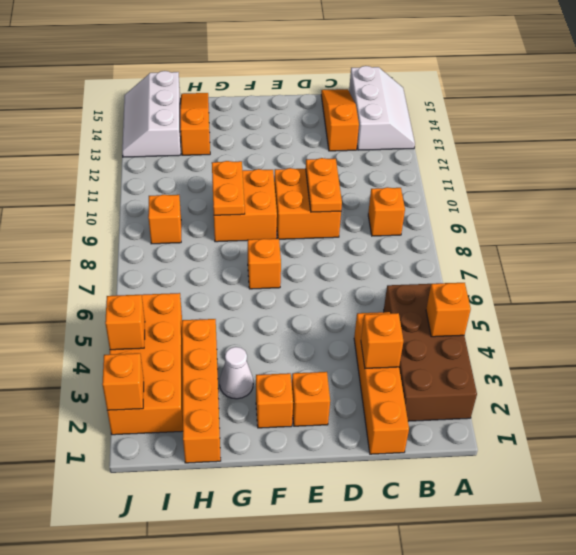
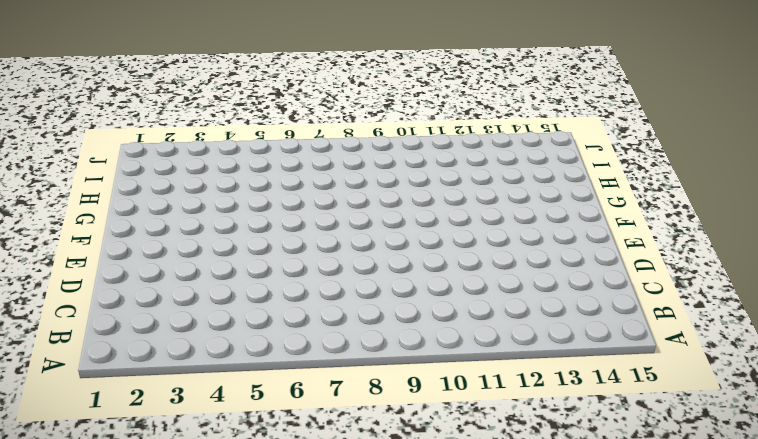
none -> brown 2x4 brick [384,283,477,421]
none -> white 2x3 slope [349,66,415,150]
none -> orange 1x1 brick [368,187,405,236]

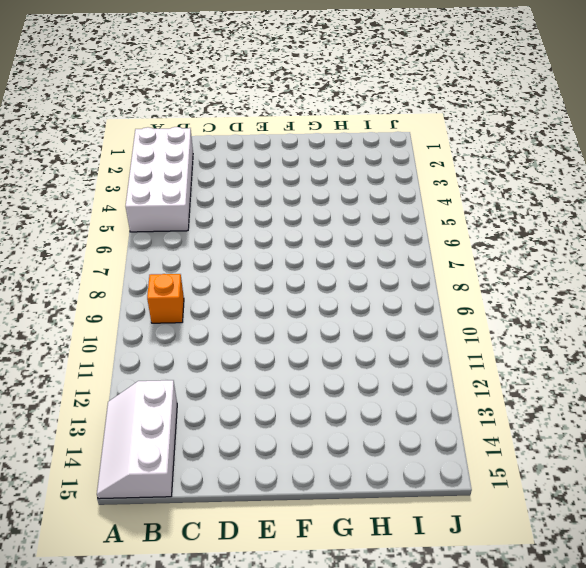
white 2x4 brick [126,127,193,232] -> brown 2x4 brick [384,283,477,421]
none -> orange 1x4 brick [354,312,409,454]
none -> orange 1x3 slope [321,89,359,151]
none -> orange 2x2 brick [274,168,341,239]

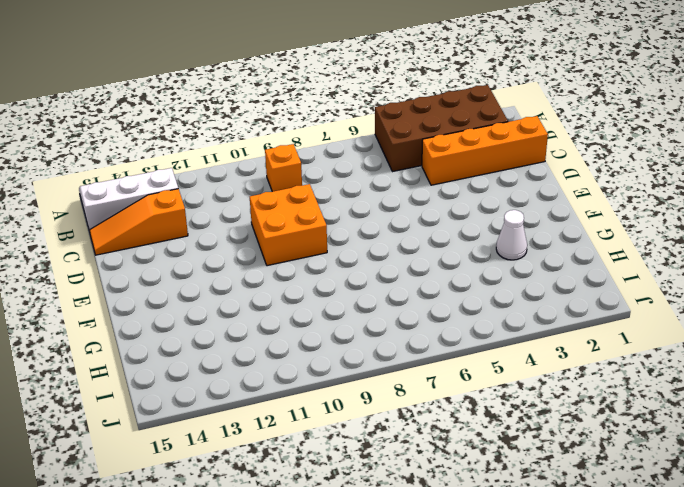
none -> orange 1x1 brick [292,372,330,426]
none -> orange 1x1 brick [256,373,293,428]
none -> orange 1x1 brick [248,239,281,289]

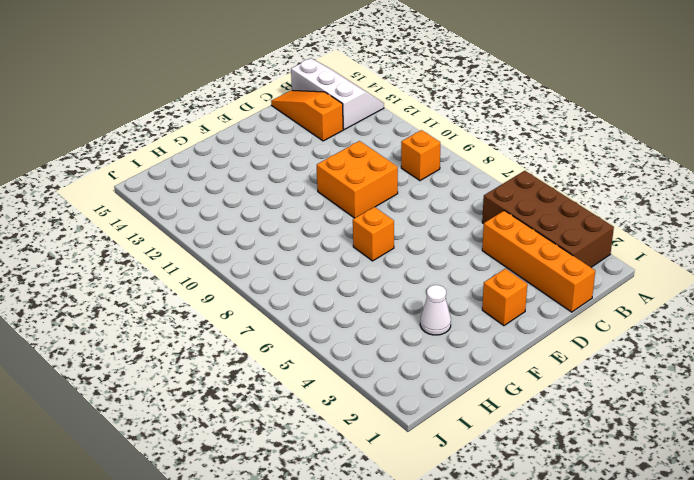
none -> orange 1x1 brick [256,373,293,428]
none -> orange 2x2 brick [214,169,277,242]
none -> orange 1x4 brick [182,319,221,463]

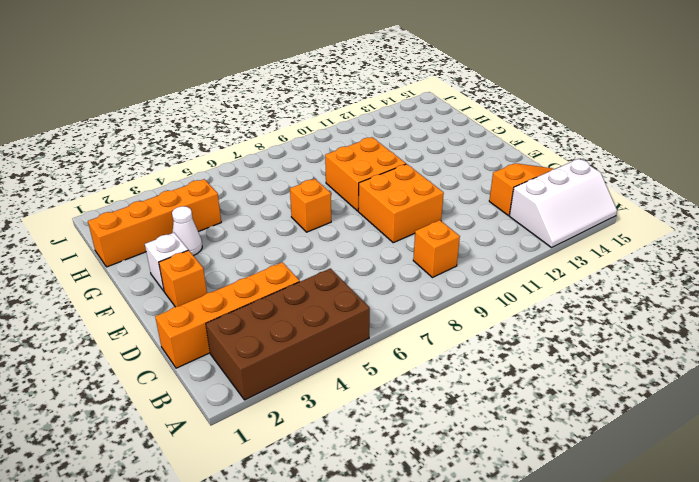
white 1x1 brick [145,233,188,291] -> orange 1x1 brick [256,373,293,428]
none -> orange 1x3 slope [180,93,210,155]
none -> orange 2x4 brick [107,293,183,435]
none -> orange 1x1 brick [148,195,181,244]

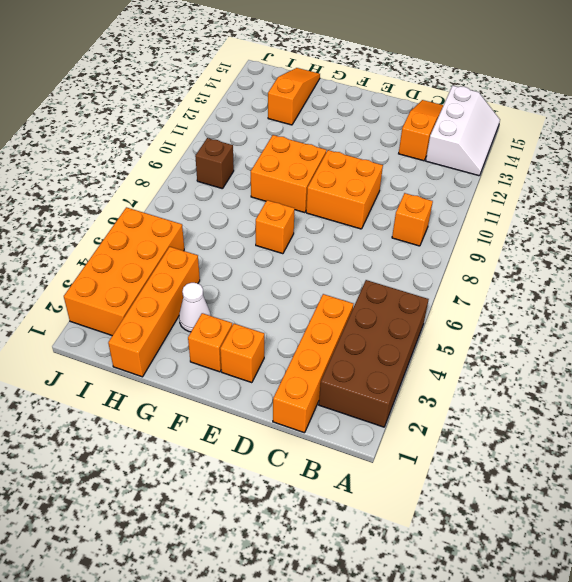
brown 1x1 brick [195,138,234,189] -> orange 1x1 brick [148,195,181,244]
none -> white 2x3 slope [122,71,181,157]
none -> orange 1x1 brick [426,283,471,337]
none -> orange 1x1 brick [361,313,403,368]

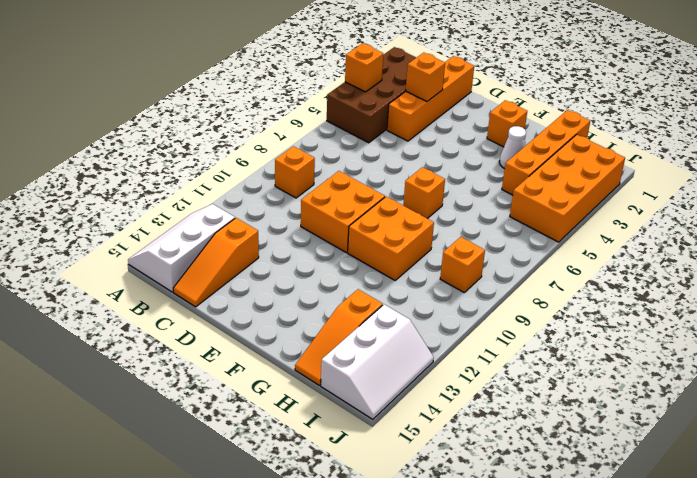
none -> orange 1x1 brick [292,372,330,426]
none -> orange 1x2 plate [306,158,342,212]
none -> orange 1x2 plate [212,161,245,215]

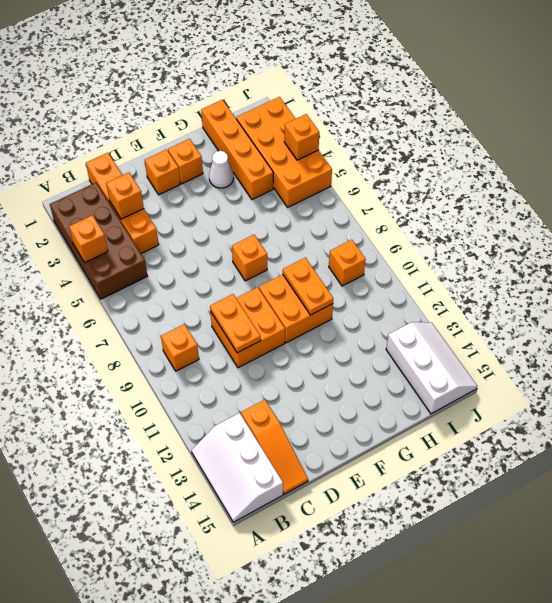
none -> orange 1x3 slope [180,93,210,155]
none -> orange 1x1 brick [102,353,144,410]

